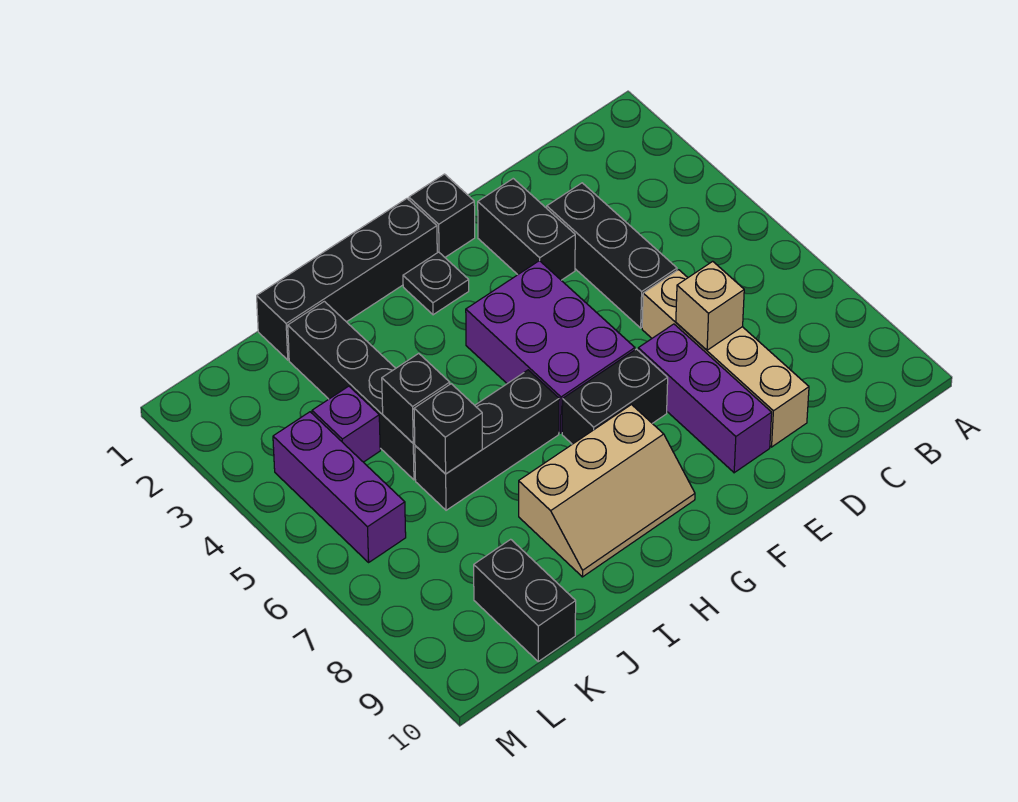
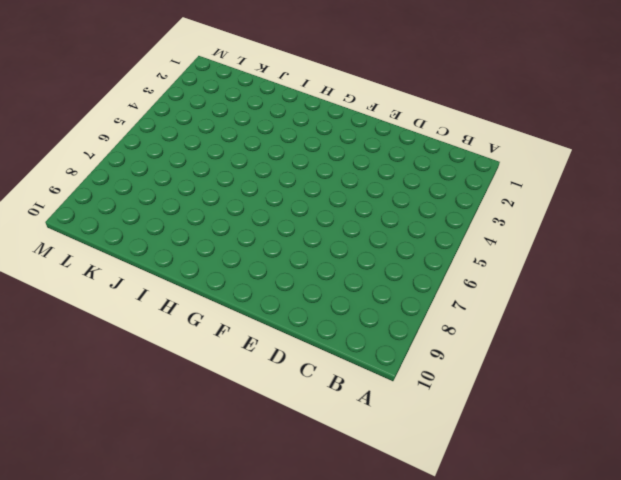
none -> black 1x3 brick [547,183,677,328]
none -> tan 1x4 brick [642,270,809,447]
none -> black 1x2 brick [478,179,575,280]

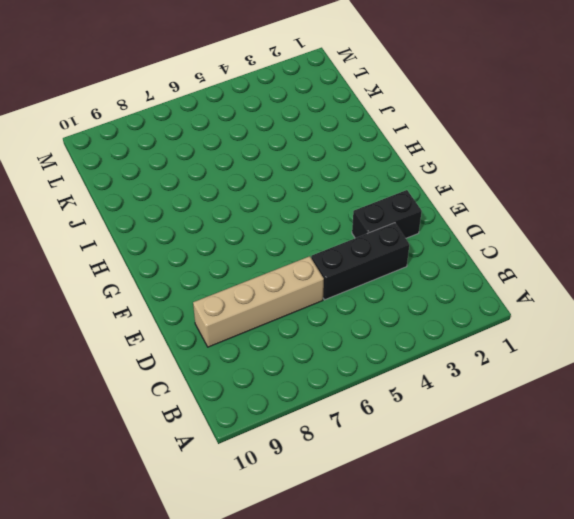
none -> purple 1x3 brick [638,324,772,473]
none -> black 1x1 brick [409,174,475,257]
none -> purple 2x3 brick [466,261,635,433]

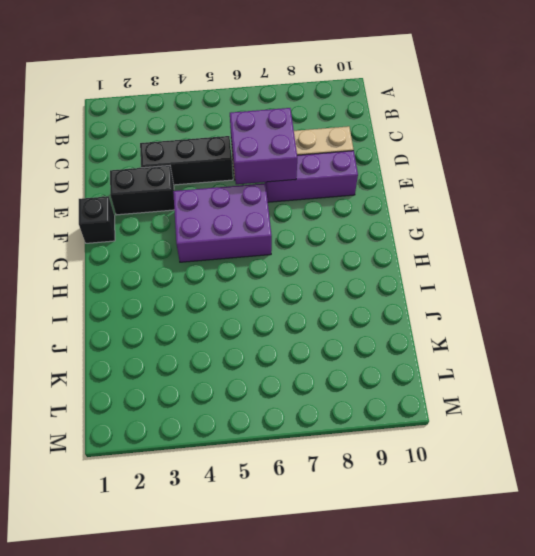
purple 2x2 brick [230,108,297,184] -> tan 1x1 brick [676,261,744,350]
none -> black 1x2 brick [562,349,668,444]
none -> black 1x4 brick [257,199,437,360]
none -> black 1x1 plate [403,252,469,315]

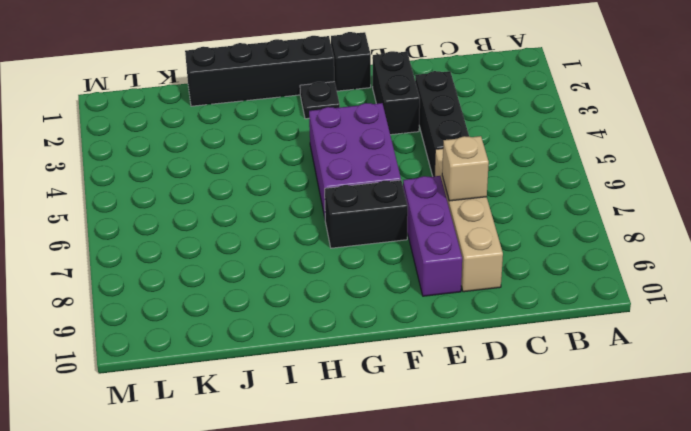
none -> tan 2x3 slope [519,405,695,577]
none -> black 1x3 brick [415,370,559,510]
none -> black 1x4 brick [288,301,415,480]

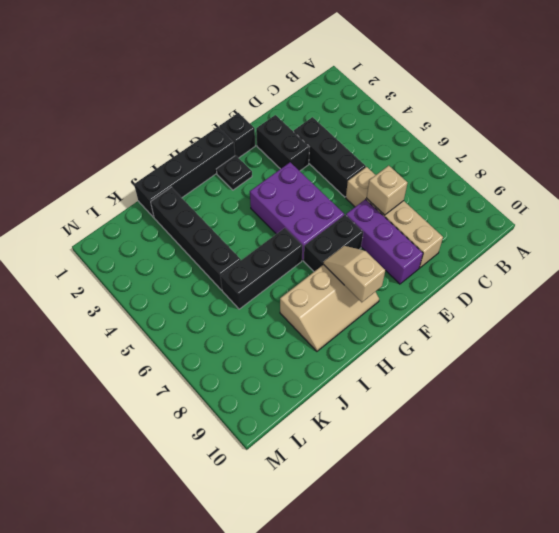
tan 1x2 slope [324,246,385,302] -> none
none -> purple 1x1 brick [312,386,380,462]
none -> black 1x2 brick [474,539,576,661]
none -> purple 1x3 brick [273,412,406,562]

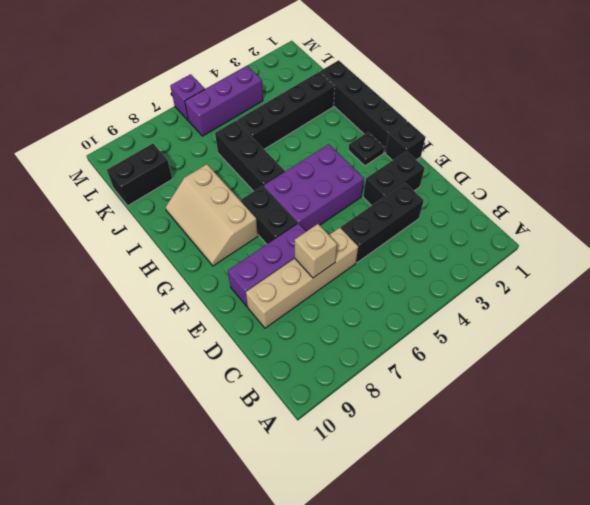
purple 1x1 brick [170,74,205,120] -> purple 1x1 brick moved to [312,386,380,462]
none -> black 1x1 brick [382,353,450,443]
none -> black 1x1 brick [414,384,482,474]

